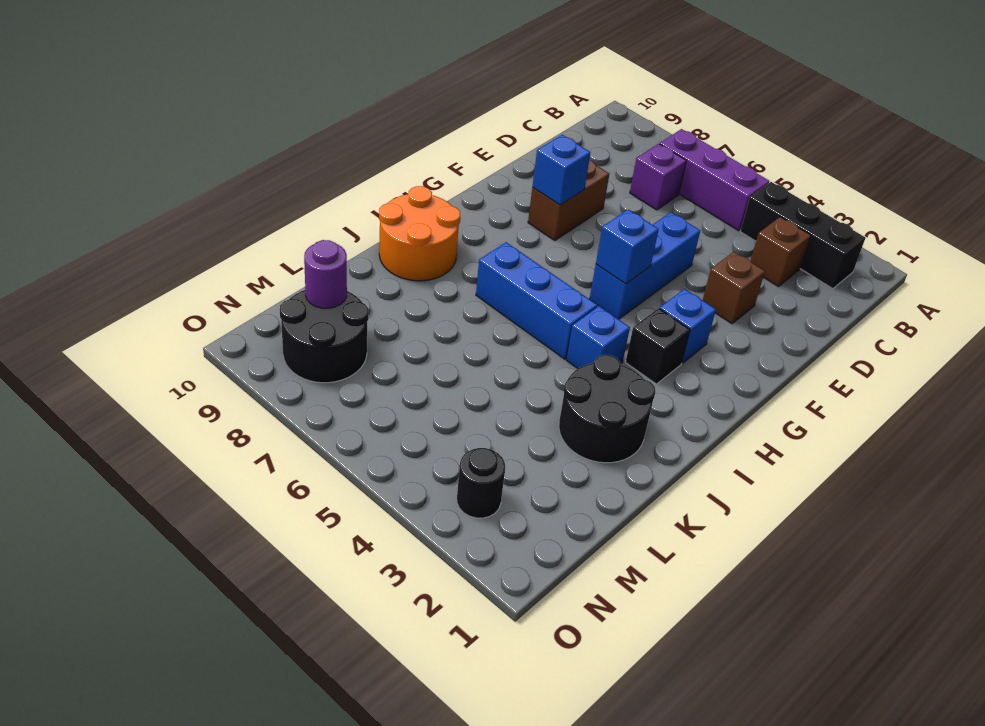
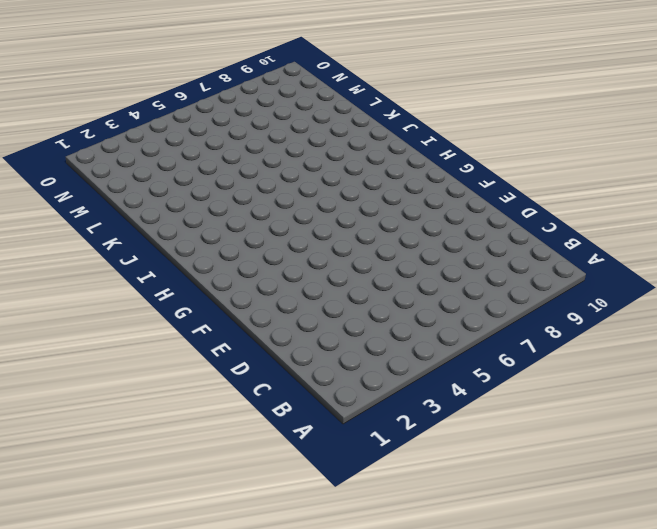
none -> black 1x3 brick [740,182,866,289]
none -> purple 1x3 brick [660,129,769,231]
none -> brown 1x1 brick [751,217,811,287]

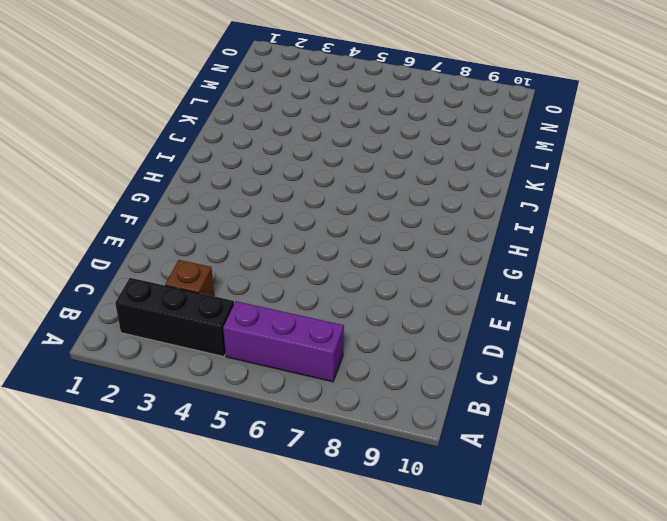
none -> purple 1x1 brick [630,144,686,210]
none -> brown 1x1 brick [703,252,765,324]
none -> blue 1x3 brick [590,212,700,319]

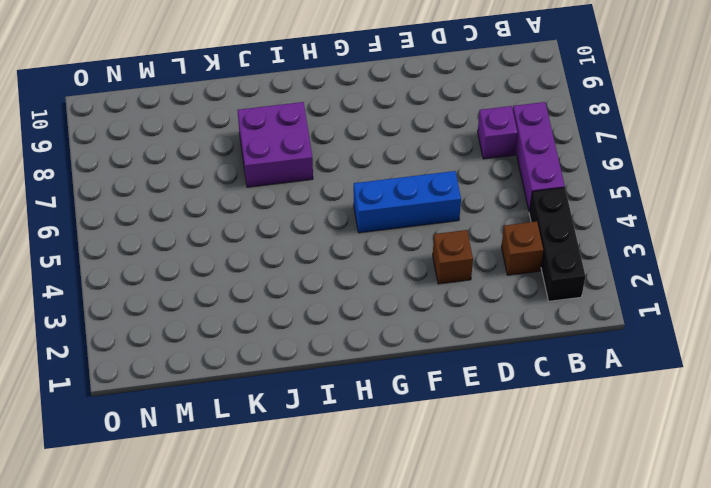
purple 2x2 brick [237,102,313,187] -> blue 1x3 brick [476,242,597,359]
none -> brown 1x2 brick [528,160,609,241]
none -> blue 1x1 brick [659,289,716,363]
none -> black 1x1 brick [626,308,690,384]

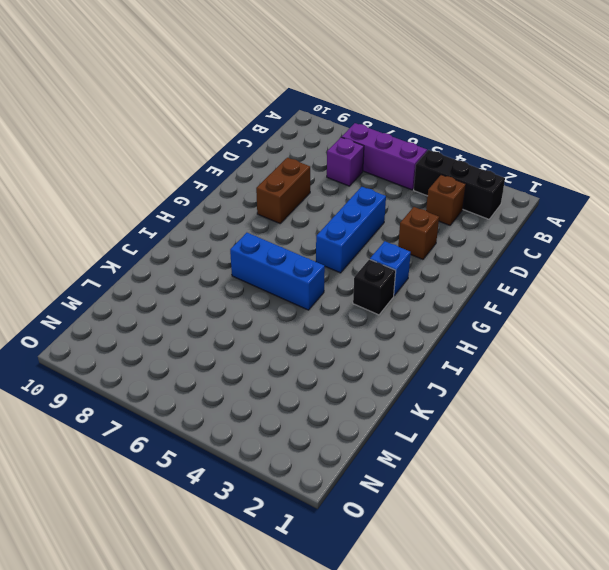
none -> blue 1x1 brick [567,306,630,369]
none -> orange 2x2 round brick [379,186,460,281]
none -> black 2x2 round brick [559,355,656,463]

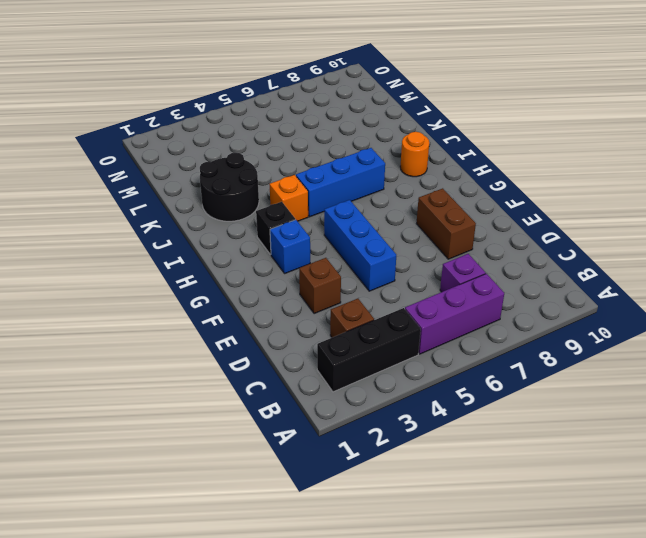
orange 1x1 brick [269,175,308,221] -> blue 1x1 brick [567,306,630,369]
orange 1x1 round brick [400,132,429,177] -> orange 2x2 round brick [379,186,460,281]
none -> black 2x2 round brick [280,290,368,383]
none -> black 1x1 round brick [457,448,505,518]
none -> blue 1x1 brick [532,135,590,205]

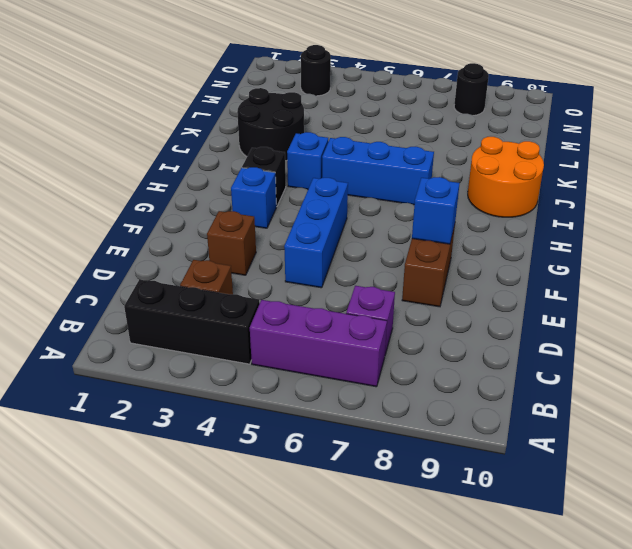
black 1x1 round brick [454,63,489,115] -> black 2x2 round brick [280,290,368,383]
none -> blue 1x1 brick [596,210,659,284]
none -> purple 1x1 round brick [304,240,347,308]

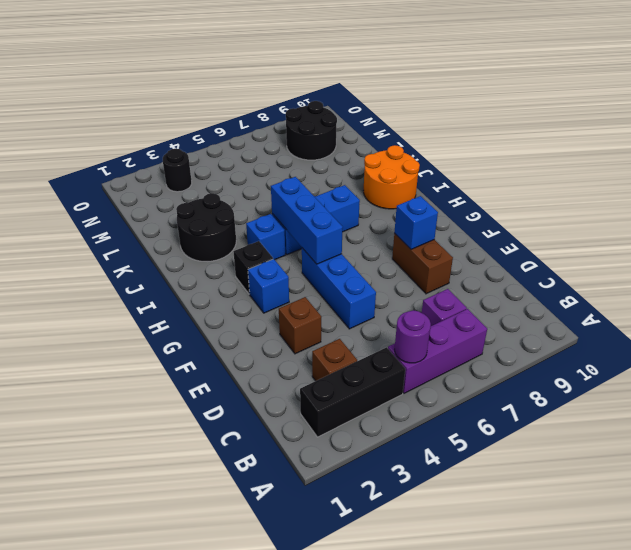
purple 1x1 round brick [394,310,431,363] -> purple 1x1 round brick moved to [304,240,347,308]
blue 1x3 brick [271,177,343,264] -> blue 1x1 brick [596,210,659,284]

